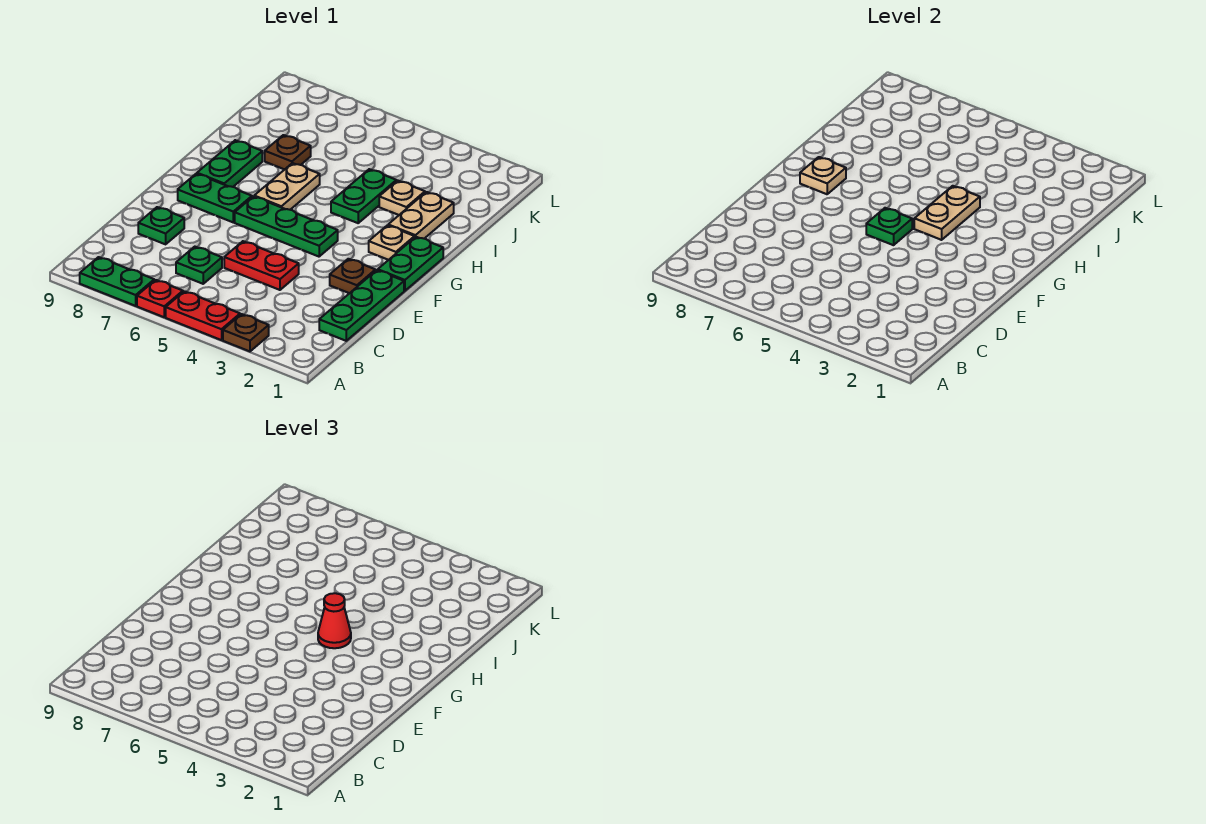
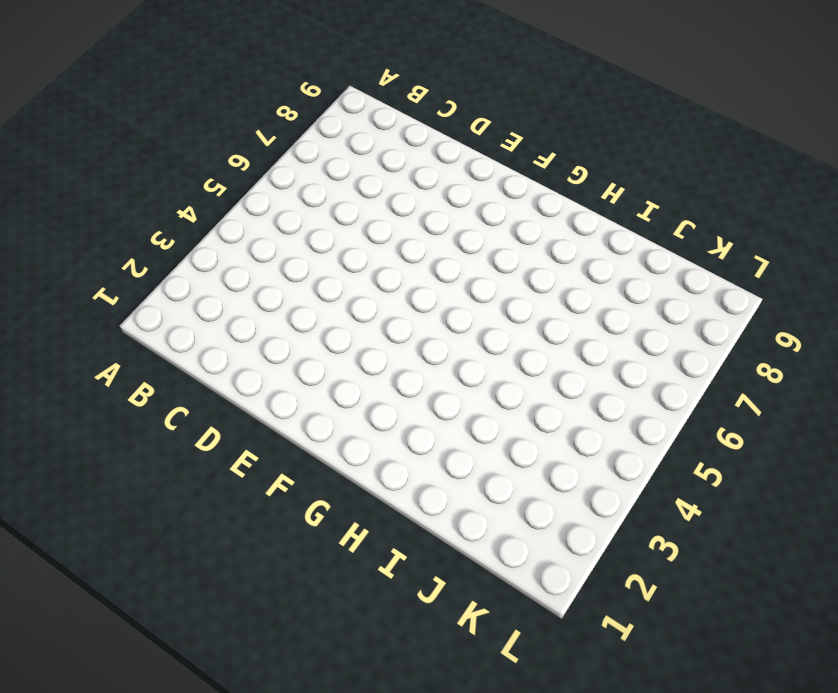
none -> brown 1x1 plate [223,314,269,351]
none -> red 1x2 plate [166,291,240,340]
none -> red 1x1 plate [137,280,183,317]

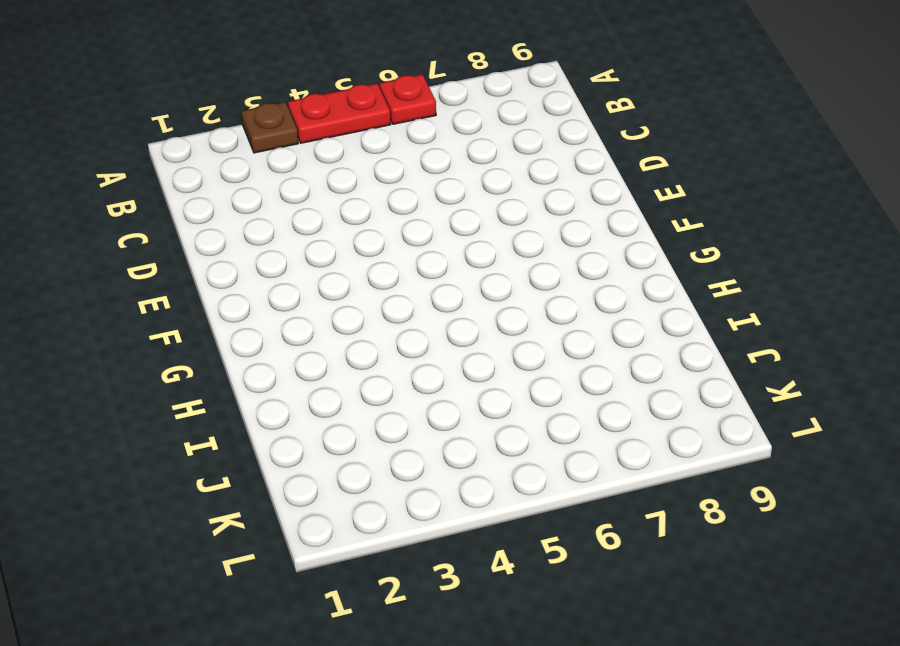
none -> green 1x2 plate [80,257,154,306]
none -> green 1x3 plate [319,270,404,341]
none -> green 1x1 plate [176,247,222,284]

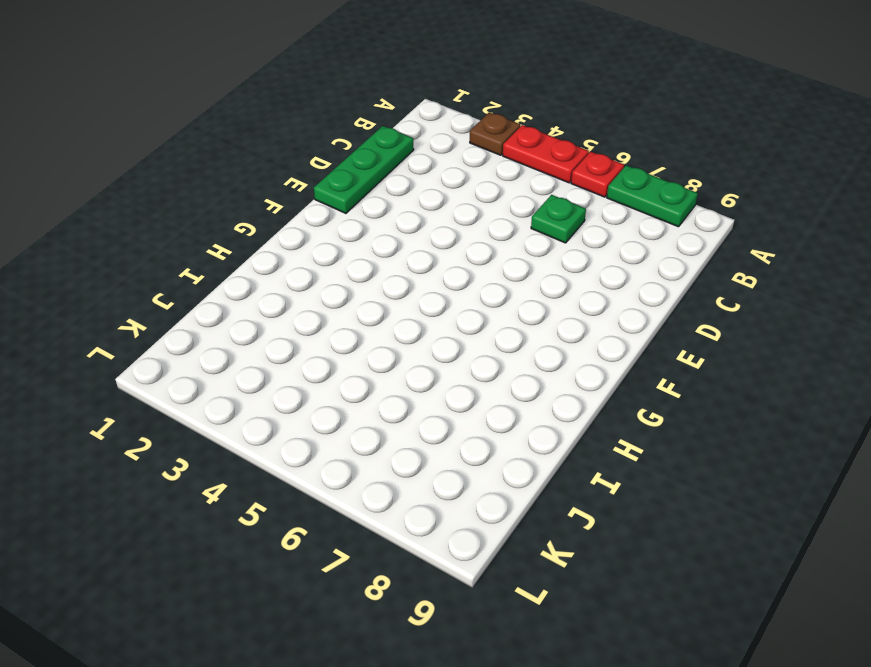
none -> red 1x2 plate [224,241,299,290]
none -> green 1x1 plate [138,207,184,244]
none -> brown 1x1 plate [330,259,375,293]

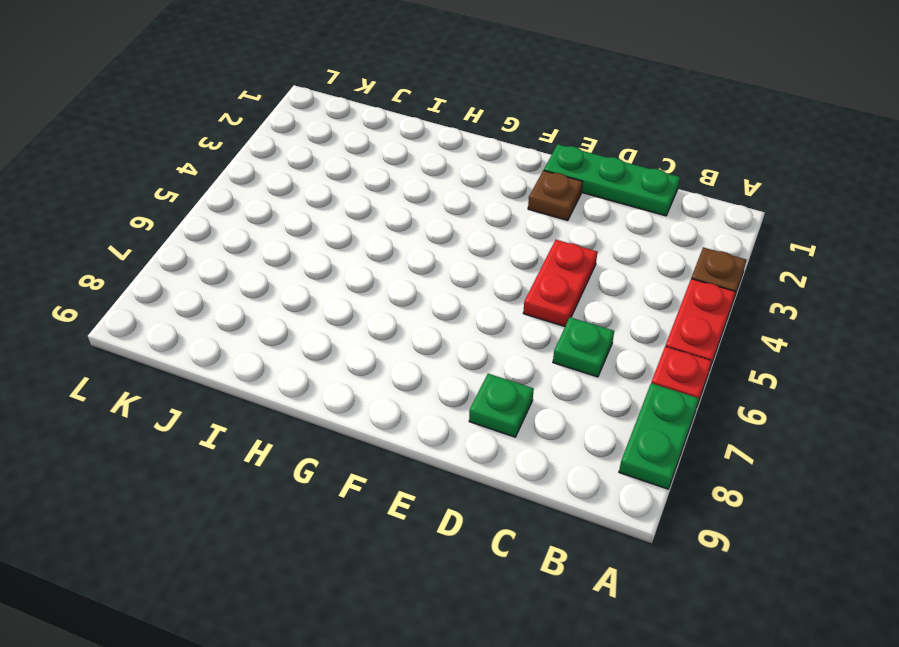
none -> green 1x2 plate [378,237,443,291]
none -> green 1x3 plate [235,196,338,257]
none -> green 1x2 plate [178,174,252,222]

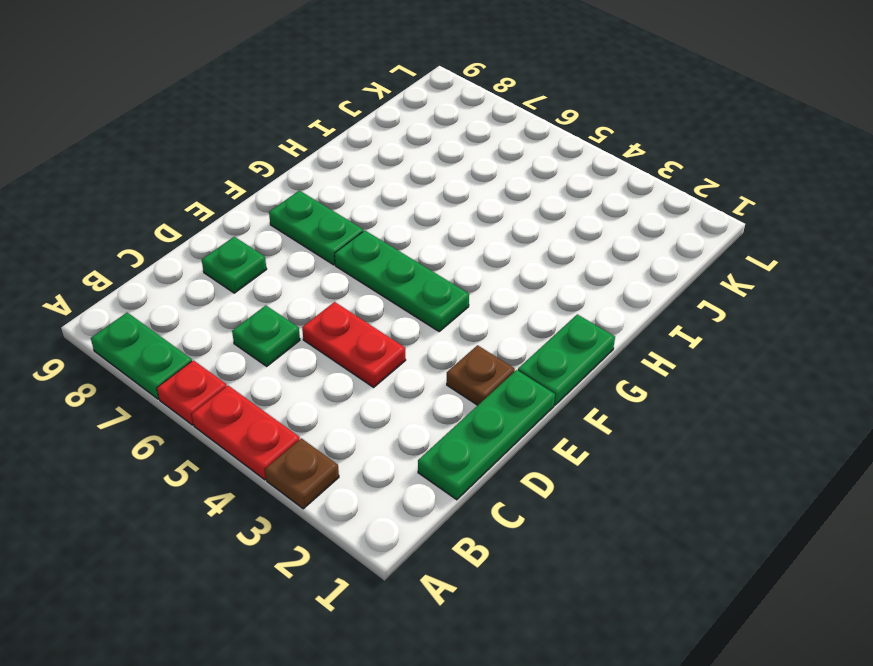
none -> tan 1x1 plate [369,225,415,260]
none -> tan 1x2 plate [254,163,320,210]
none -> green 1x2 plate [197,140,262,187]

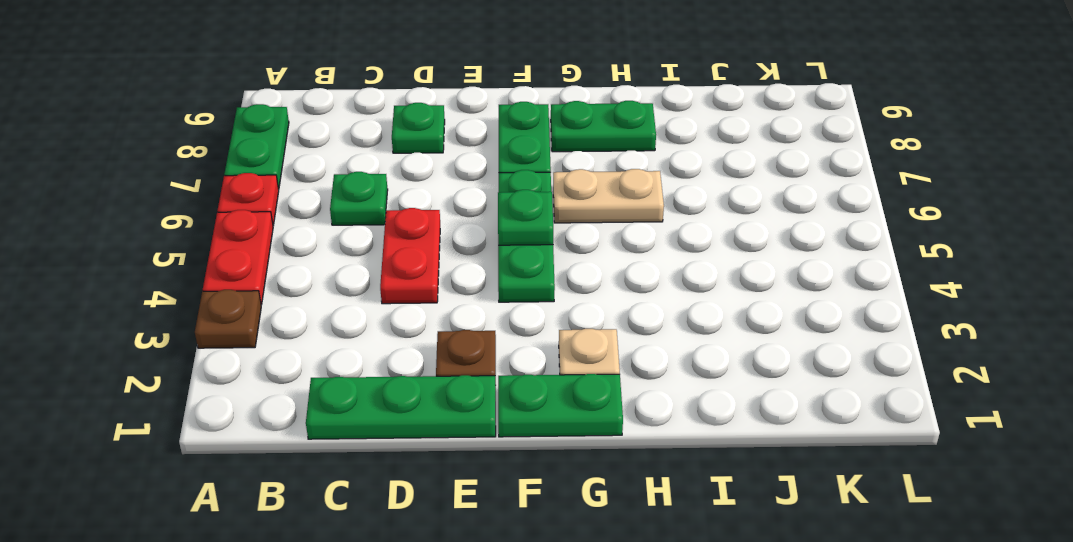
none -> tan 1x2 plate [388,192,454,239]
none -> green 1x2 plate [331,169,396,223]
none -> tan 1x1 plate [379,181,425,215]

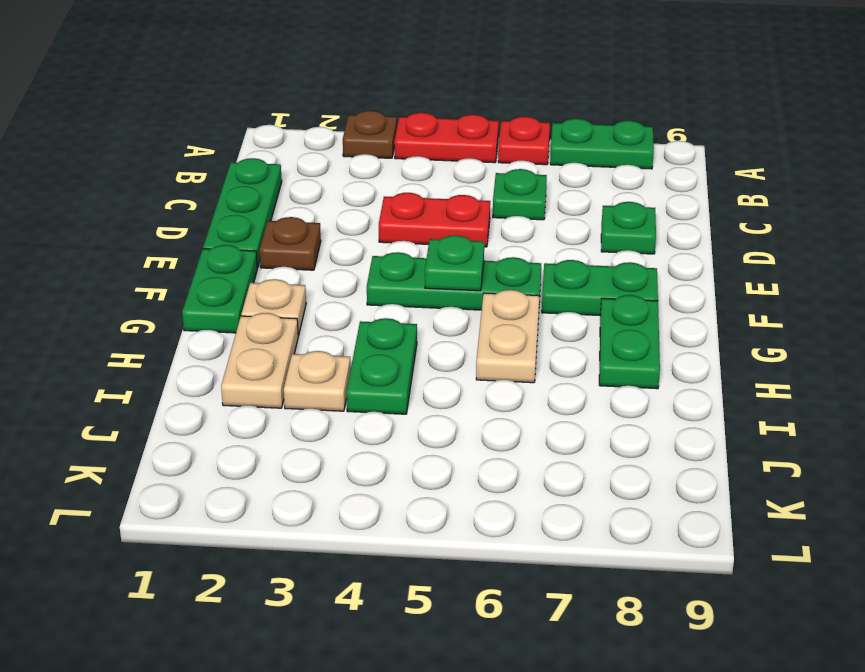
none -> brown 1x1 plate [265,135,311,170]
none -> tan 1x2 plate [914,186,980,240]
none -> tan 1x1 plate [800,157,846,194]

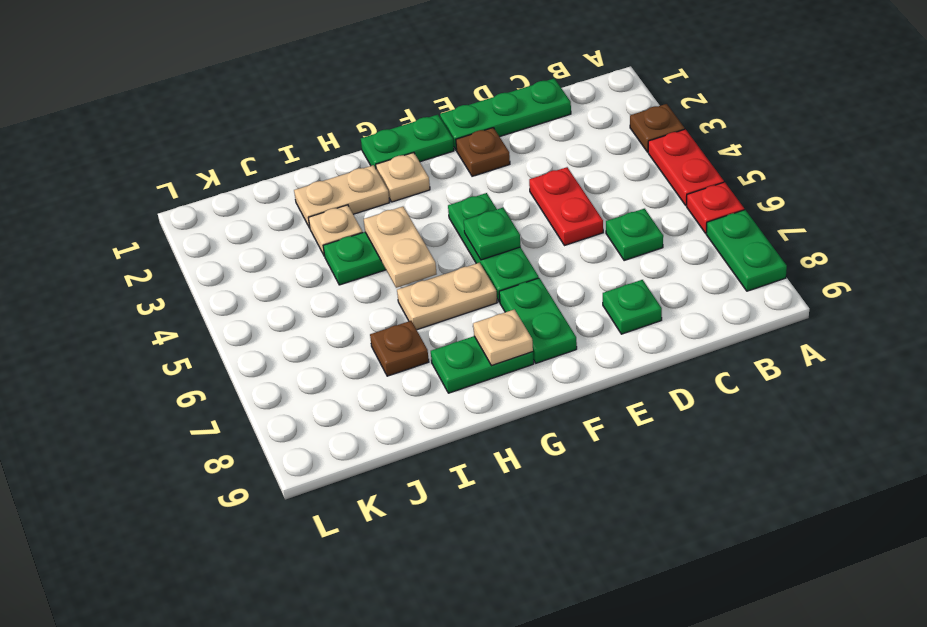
tan 1x2 plate [364,207,437,288] -> tan 1x2 plate turned to [914,186,980,240]
none -> red 1x1 cone [318,593,351,648]

